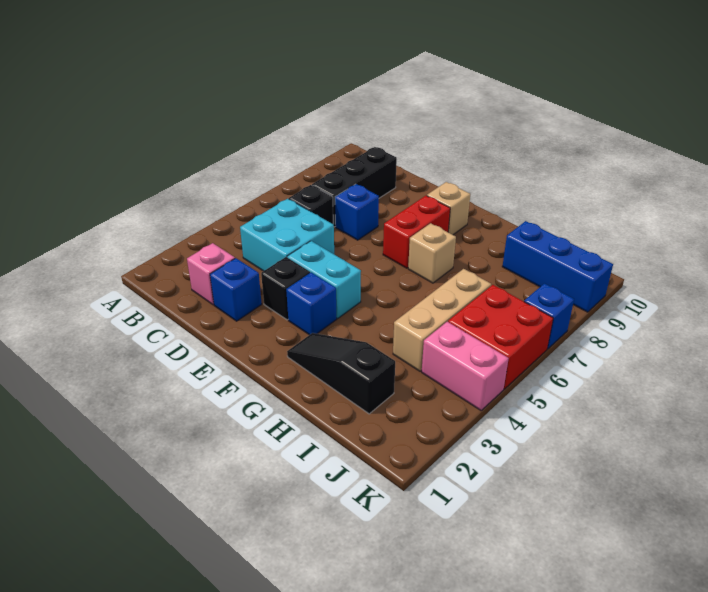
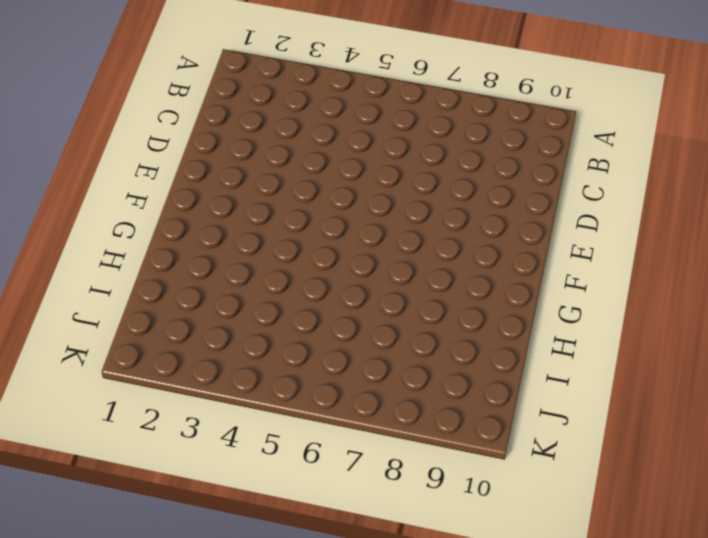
none -> pink 1x1 brick [187,243,235,305]
none -> cyan 2x2 brick [240,199,334,271]
none -> black 1x1 brick [289,185,333,224]

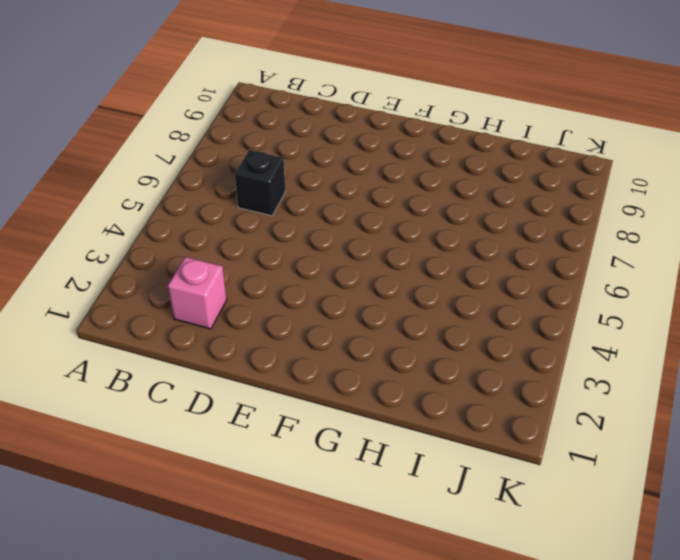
none -> cyan 2x2 brick [240,199,334,271]
none -> black 1x3 brick [312,147,397,227]
none -> blue 1x1 brick [210,258,262,321]

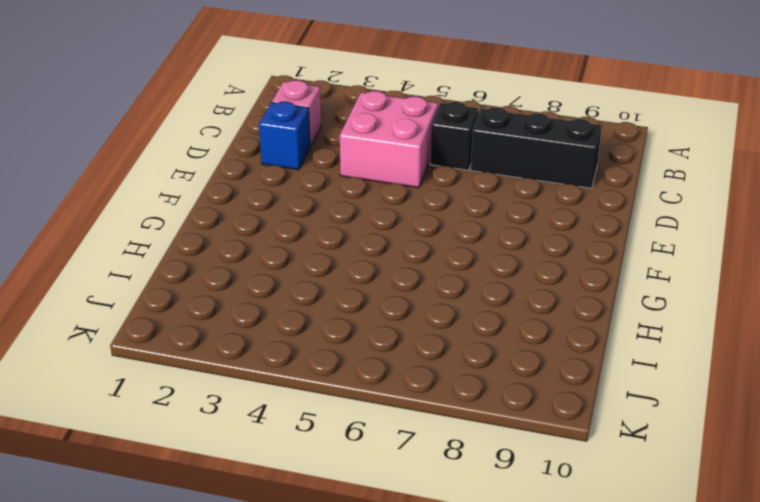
pink 2x2 brick [340,91,438,188] -> cyan 2x2 brick [240,199,334,271]
none -> blue 1x1 brick [335,184,379,240]
none -> black 1x1 brick [261,257,310,320]
none -> cyan 1x2 brick [287,241,361,318]

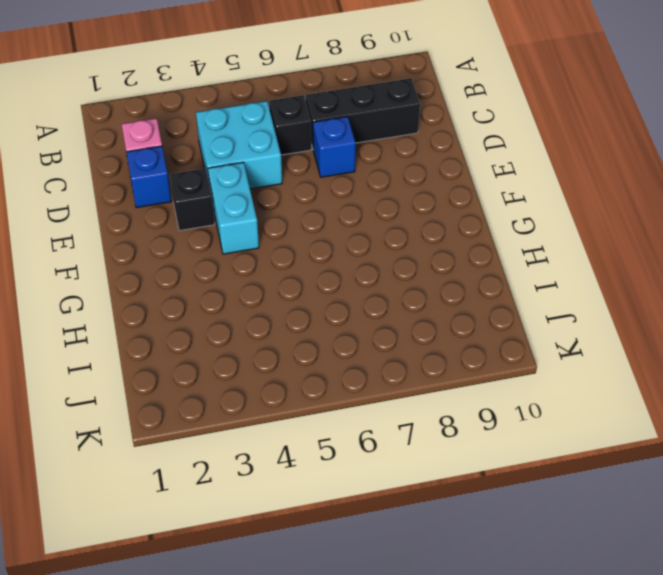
none -> blue 1x1 brick [286,273,337,335]
none -> red 1x2 brick [383,196,450,268]
none -> tan 1x1 brick [427,182,470,235]

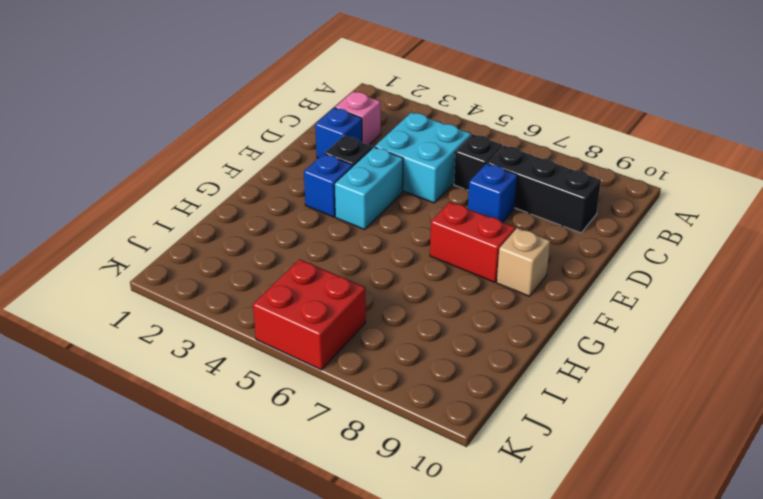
none -> black 1x3 slope [287,333,395,414]
none -> tan 1x1 brick [408,223,456,283]
none -> tan 1x3 brick [393,269,491,371]

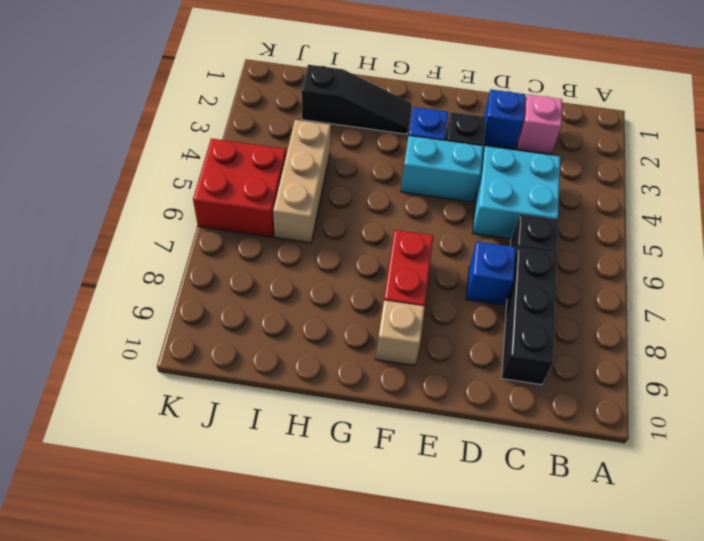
none -> tan 1x1 brick [408,223,456,283]
none -> blue 1x3 brick [502,221,613,312]
none -> pink 1x2 brick [422,322,509,410]

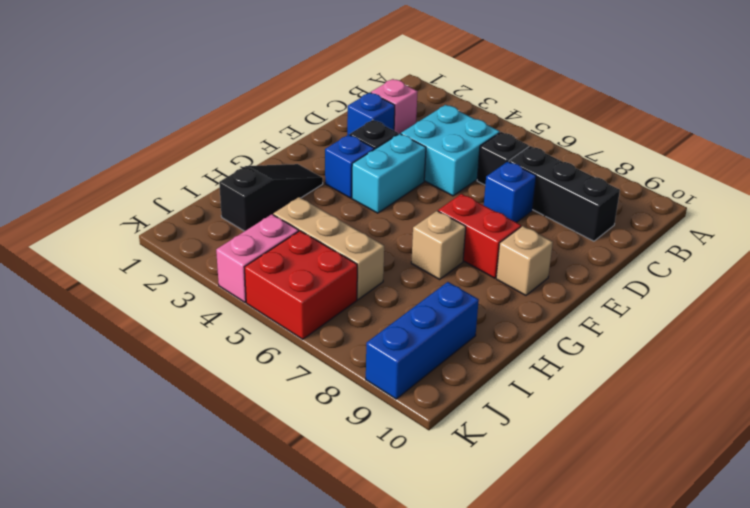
none -> blue 1x1 brick [524,284,574,349]

